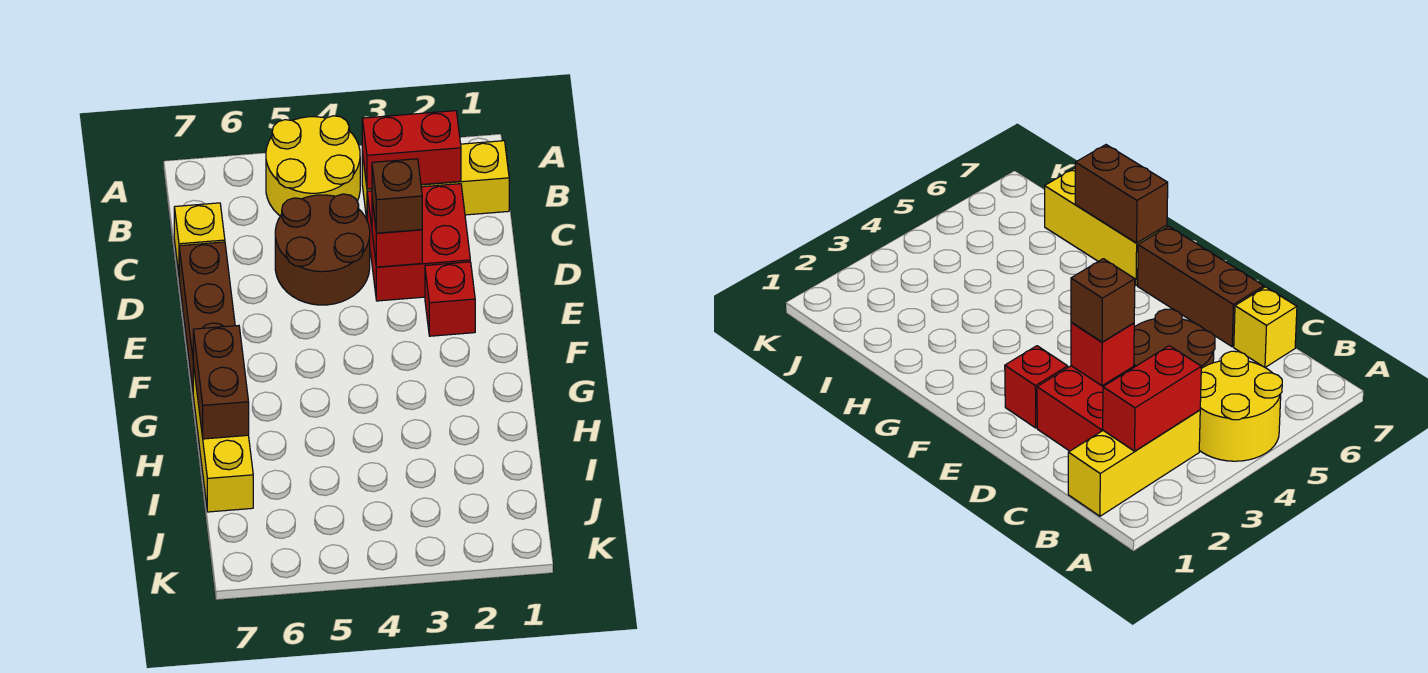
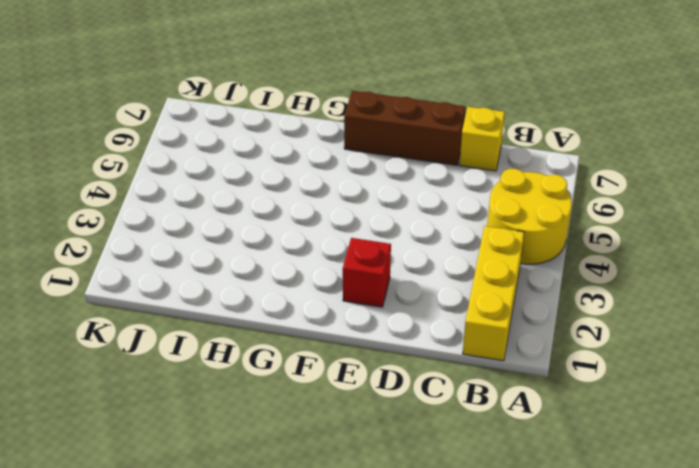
none -> red 2x2 brick [367,184,470,301]
none -> brown 2x2 round brick [275,194,370,305]
none -> yellow 1x3 brick [193,364,253,512]

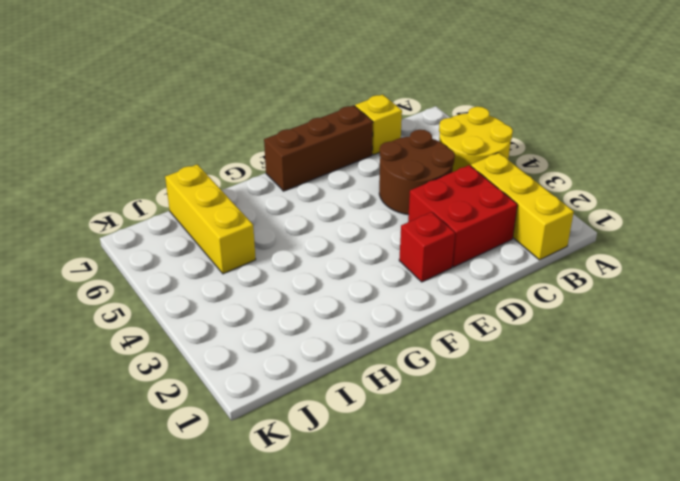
yellow 1x3 brick [165,164,256,274] -> yellow 1x3 brick turned to [193,364,253,512]
none -> red 1x2 brick [362,111,461,189]
none -> red 1x1 brick [372,201,422,267]
none -> brown 1x2 brick [193,325,249,439]

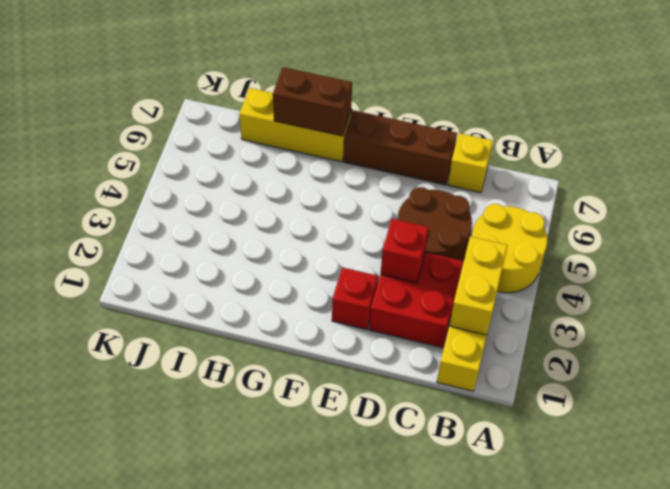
yellow 1x2 brick [449,236,508,335] -> red 1x2 brick [362,111,461,189]
none -> brown 1x1 brick [372,159,422,233]

